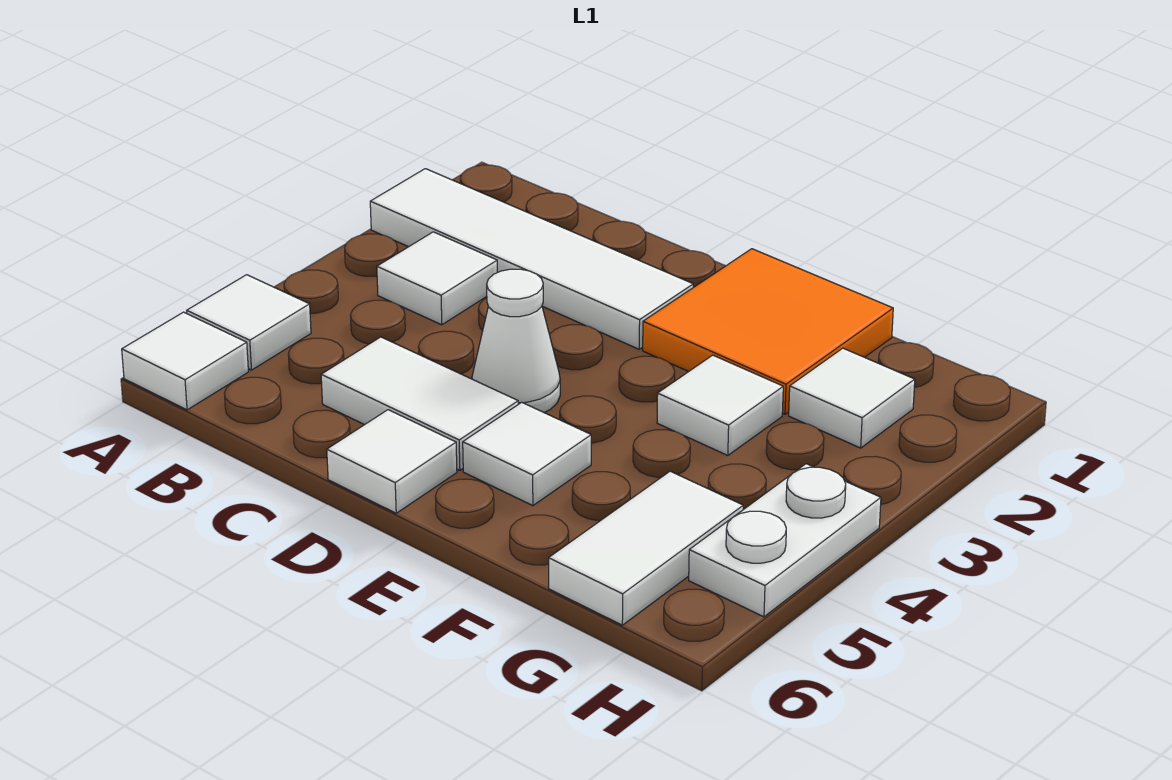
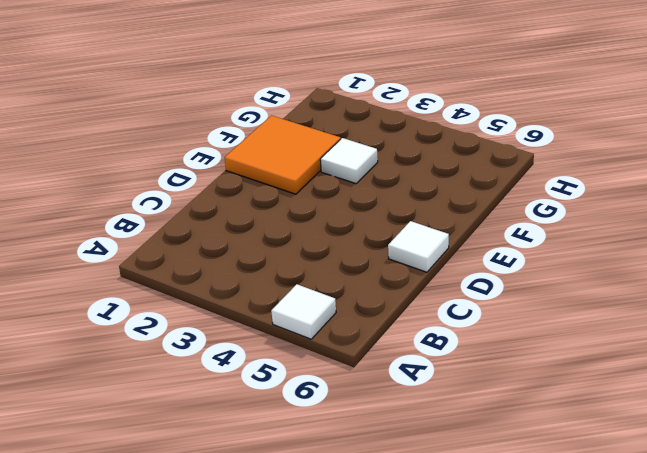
none -> white 1x4 tile [370,169,693,349]
none -> white 1x1 tile [122,312,248,410]
none -> white 1x1 tile [377,232,497,325]

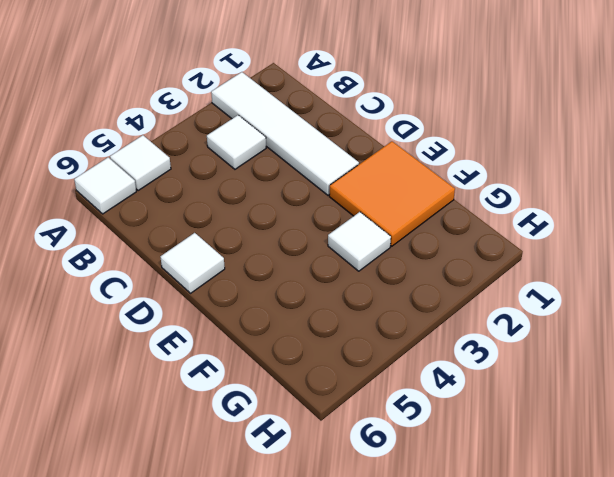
none -> white 1x2 tile [321,337,518,470]
none -> white 1x1 cone [472,269,560,412]
none -> white 1x1 tile [463,402,591,506]

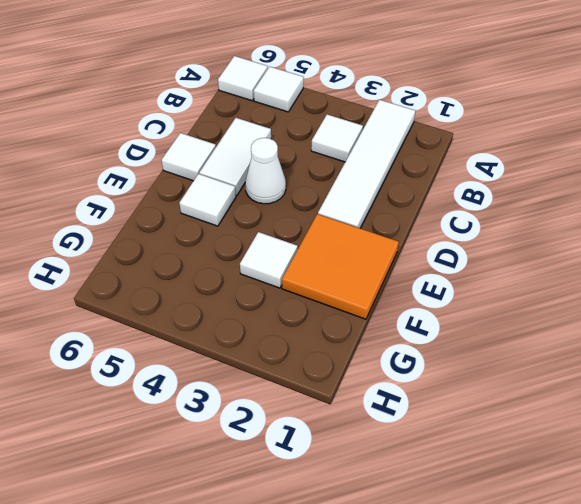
none -> white 1x1 tile [789,348,915,448]
none -> white 1x2 tile [549,471,743,625]
none -> white 1x2 plate [689,464,881,617]

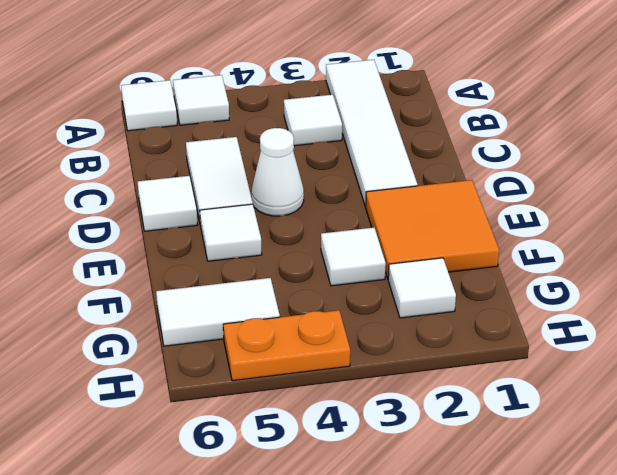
orange 1x2 plate [223,310,350,381] -> white 1x2 plate [689,464,881,617]

